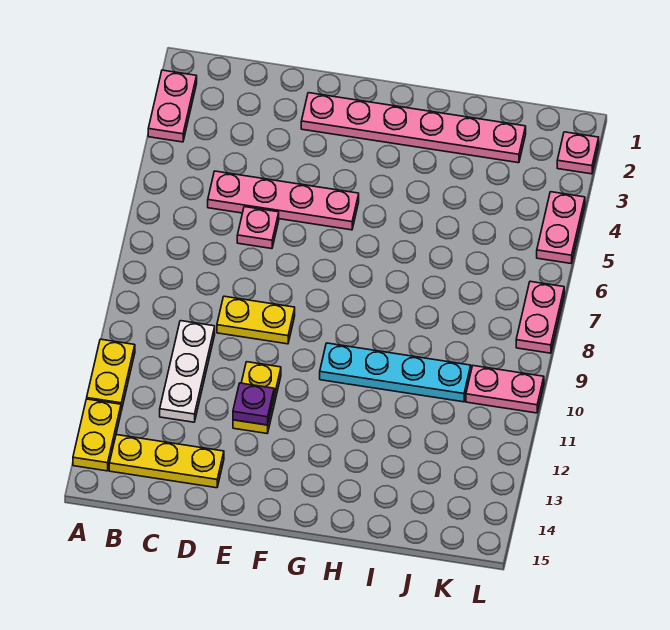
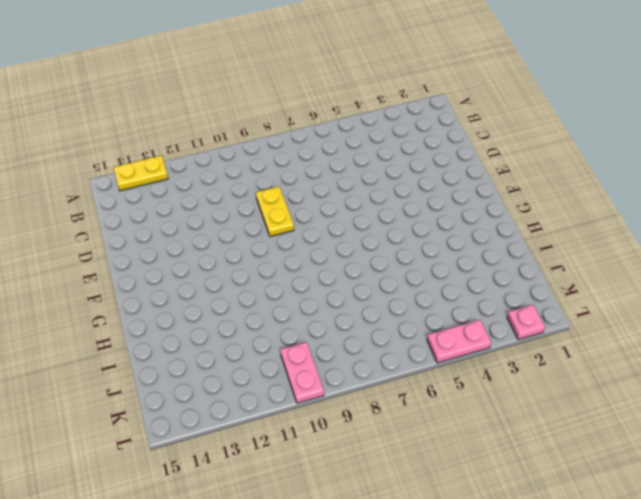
none -> pink 1x2 plate [148,70,197,142]
none -> yellow 1x2 plate [87,339,135,411]
none -> yellow 1x3 plate [109,435,224,488]

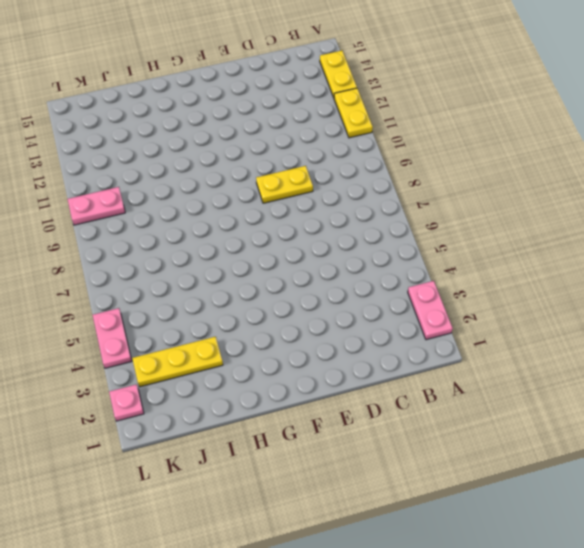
yellow 1x3 plate [132,337,223,387] -> yellow 1x3 plate moved to [109,435,224,488]
none -> pink 1x4 plate [208,171,359,230]
none -> white 1x3 plate [160,321,215,422]
none -> pink 1x1 plate [237,207,279,249]

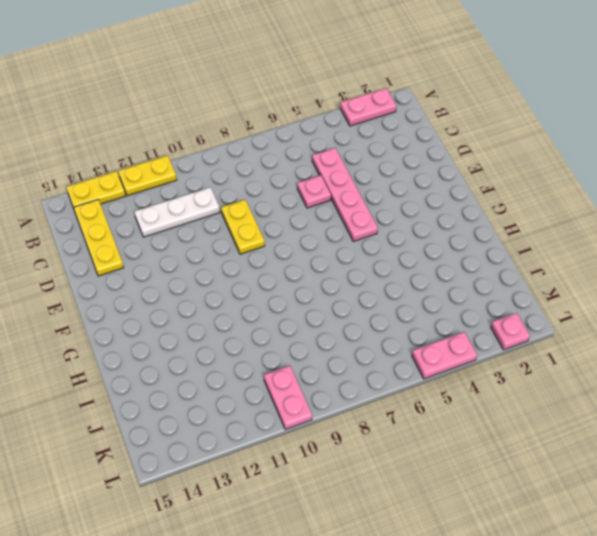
none -> pink 1x6 plate [301,93,526,163]
none -> yellow 1x2 plate [233,362,281,433]
none -> cyan 1x4 plate [320,343,471,402]

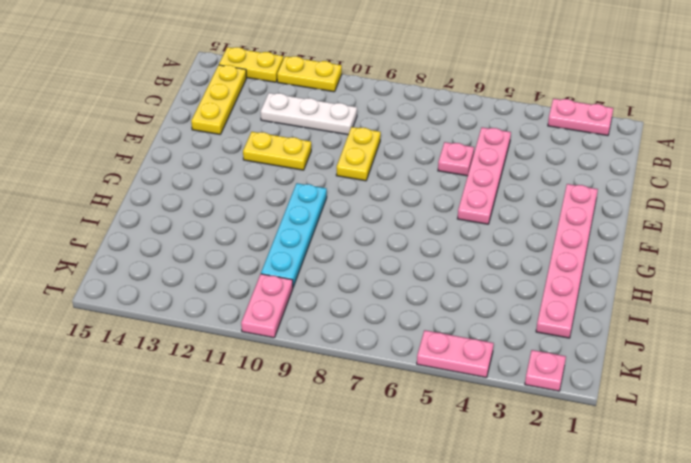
none -> pink 1x2 plate [516,281,564,353]
none -> purple 1x1 plate [233,383,274,425]

